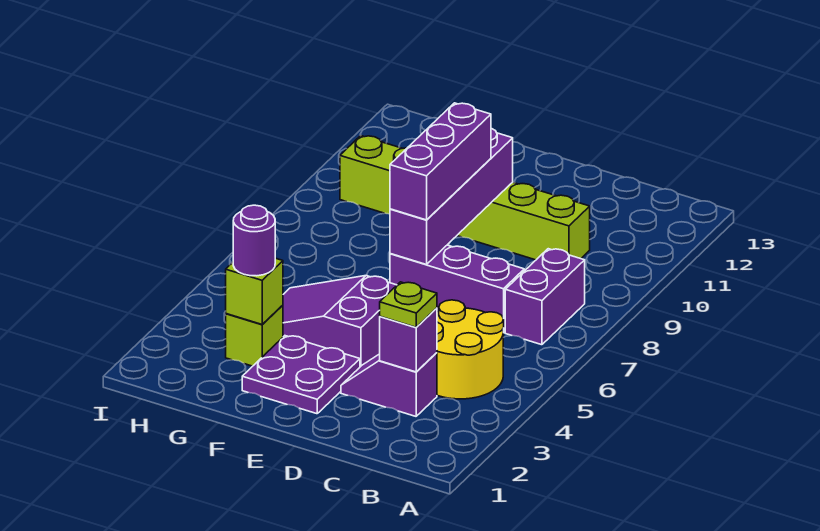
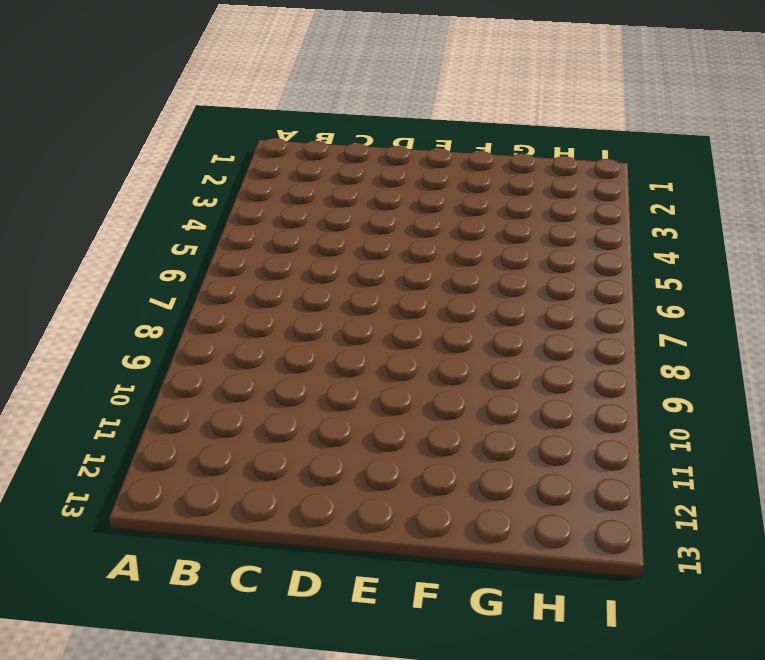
none -> yellow 2x2 round brick [437,300,504,399]
none -> purple 1x2 brick [505,249,585,345]
none -> purple 1x2 slope [341,353,437,416]

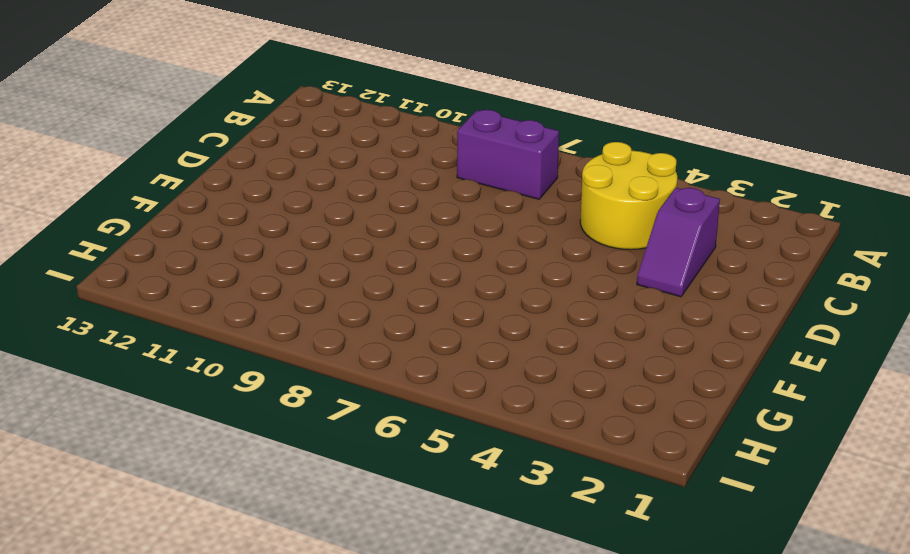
none -> purple 1x3 brick [390,245,524,333]
none -> lime 1x6 brick [340,136,590,260]
none -> purple 2x2 plate [242,336,360,414]

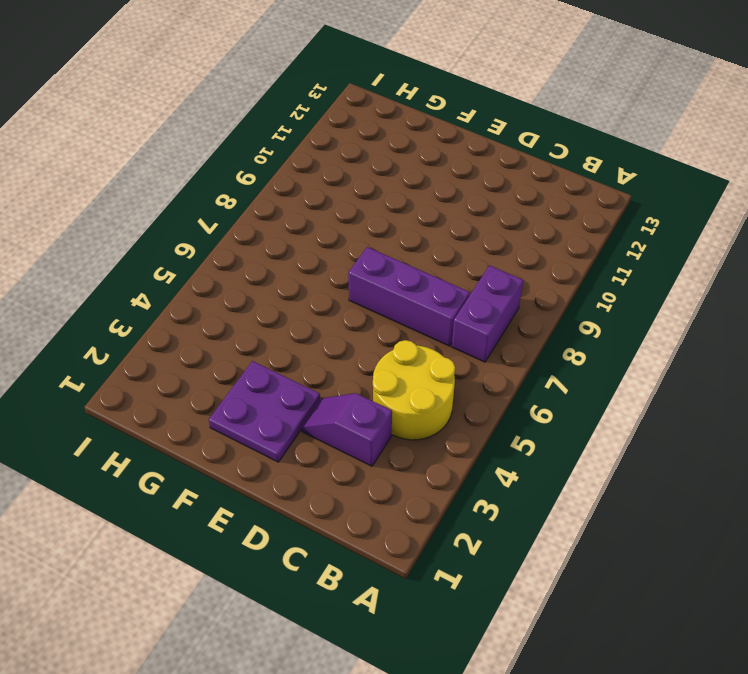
none -> lime 1x6 brick [340,136,590,260]
none -> purple 2x3 slope [283,275,397,367]
none -> lime 1x1 brick [226,305,283,366]

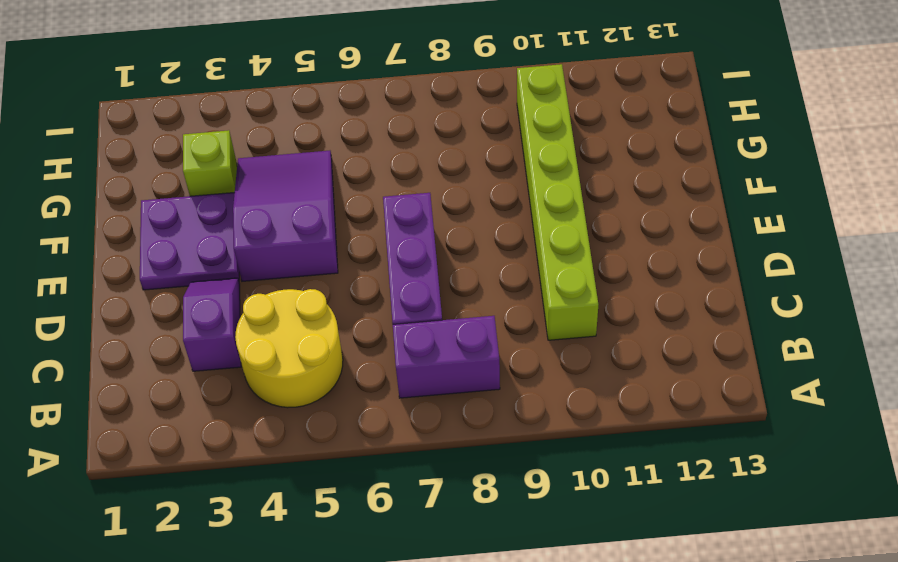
none -> purple 1x1 brick [380,308,437,372]
none -> purple 1x4 brick [390,128,513,265]
none -> lime 1x1 brick [226,258,283,324]

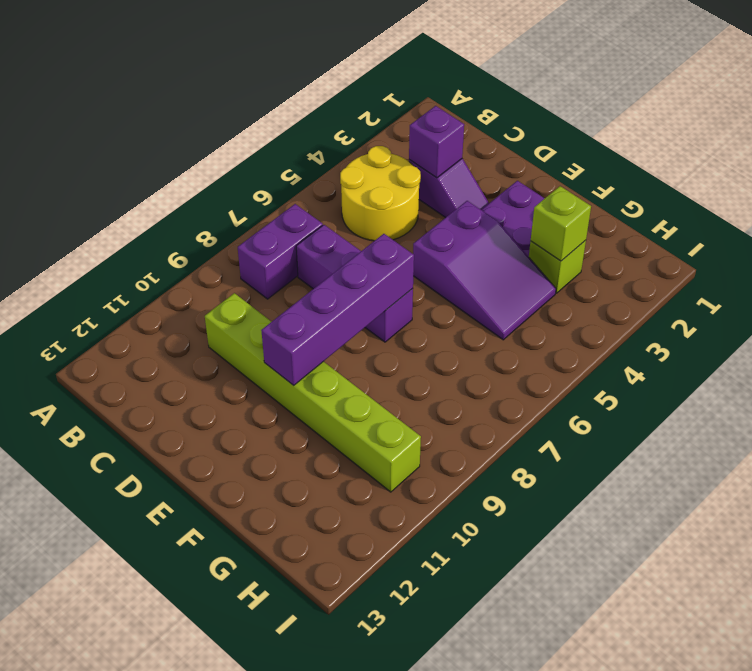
none -> lime 1x1 plate [380,282,437,327]
none -> purple 1x3 brick [390,103,491,220]
none -> purple 1x1 round brick [233,205,275,276]

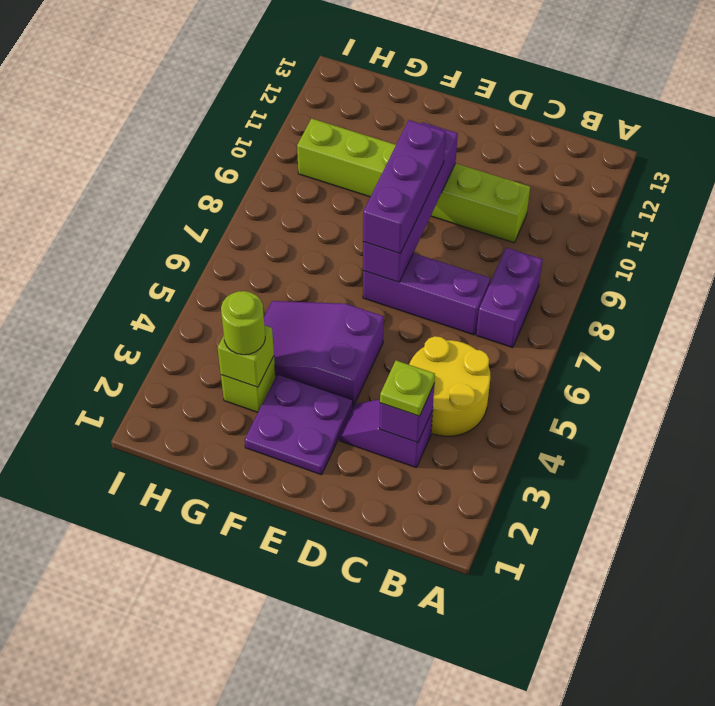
lime 1x1 round brick [221,291,265,355] -> purple 1x1 round brick [233,205,275,276]

